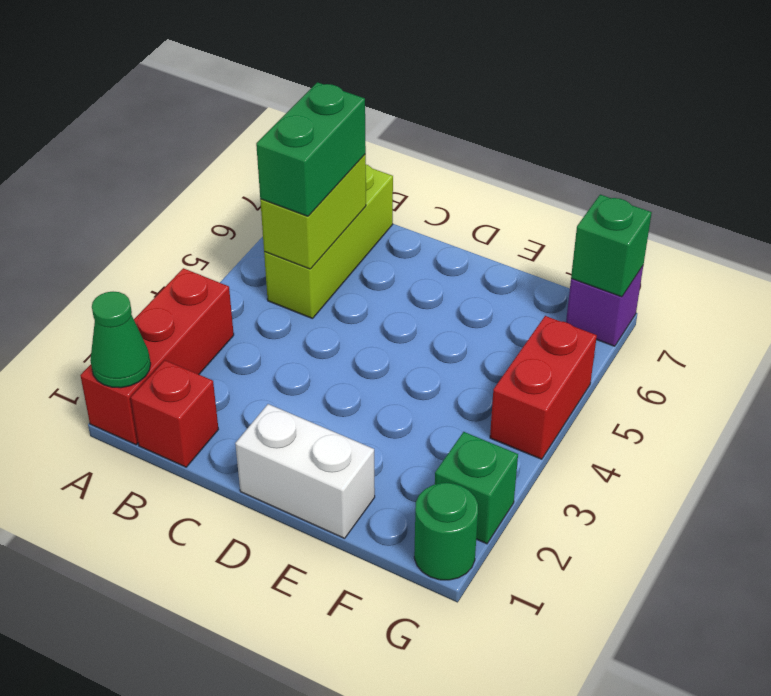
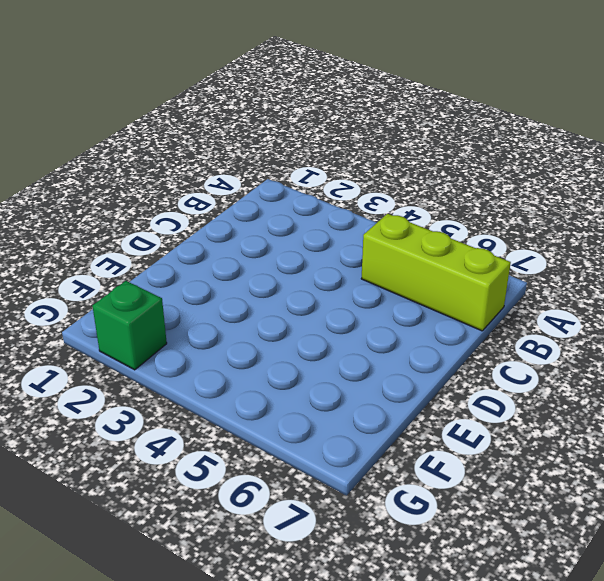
none -> red 1x3 brick [80,268,234,445]
none -> red 1x1 brick [131,360,218,467]
none -> white 1x2 brick [235,404,375,538]

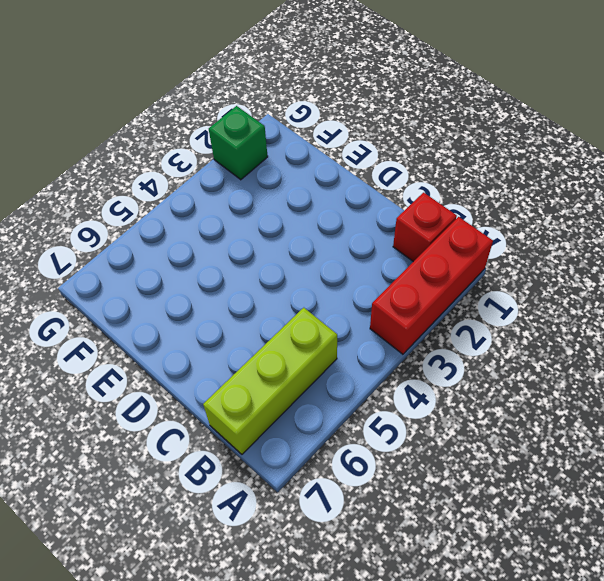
none -> white 1x2 brick [235,404,375,538]
none -> green 1x1 round brick [414,483,478,580]
none -> red 1x2 brick [490,316,597,459]

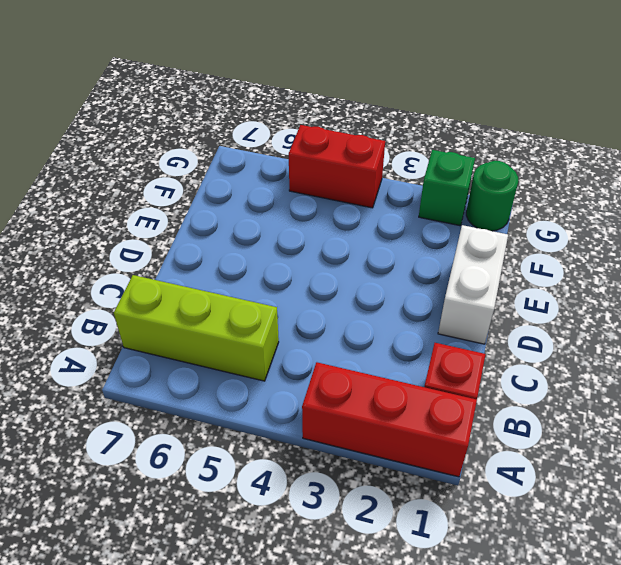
none -> purple 1x1 brick [566,266,643,346]
none -> green 1x1 cone [90,292,151,388]
none -> lime 1x2 brick [260,154,366,269]

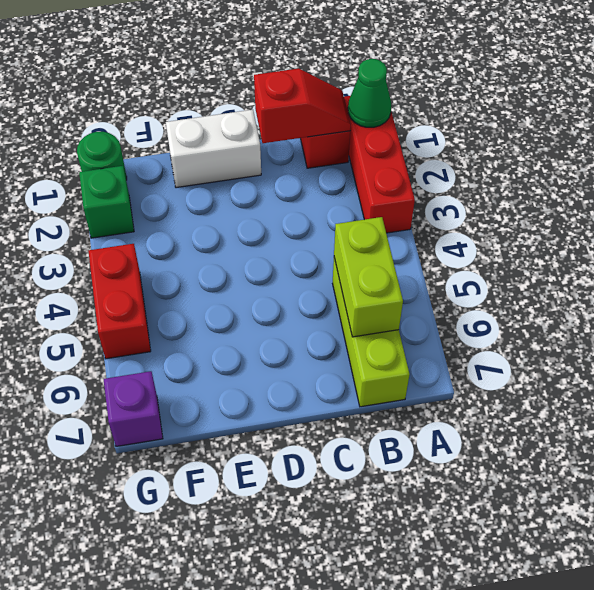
red 1x2 slope [254,69,351,143] -> none
none -> green 1x1 brick [571,195,652,297]
none -> green 1x2 brick [256,82,366,216]

